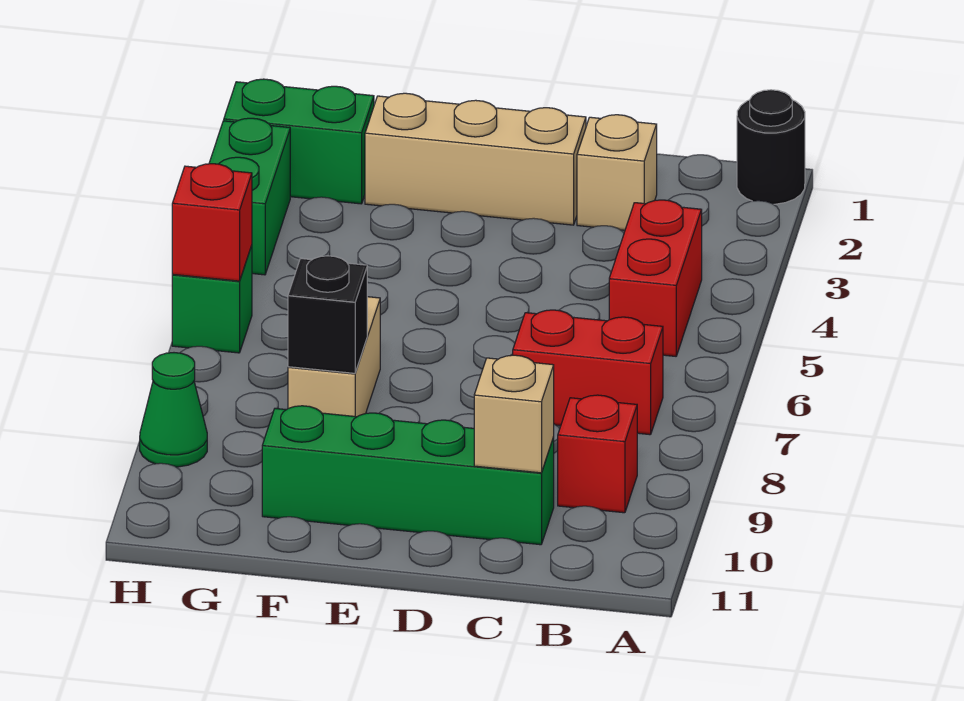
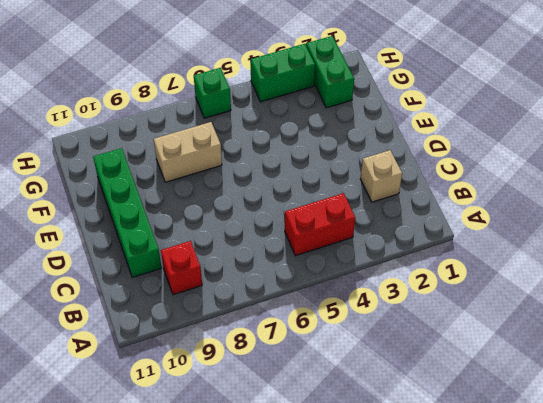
none -> black 1x1 round brick [737,90,805,204]
none -> red 1x2 brick [513,310,663,435]
none -> tan 1x3 brick [365,93,586,225]

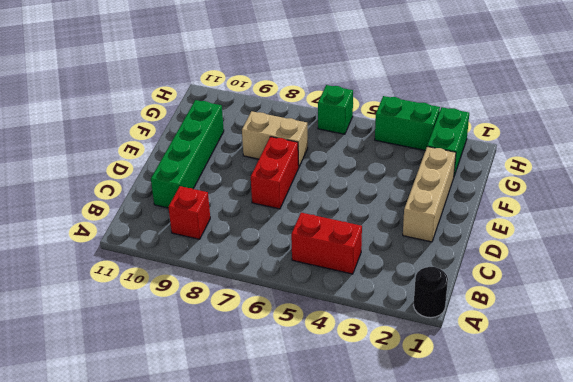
red 1x2 brick [251,137,299,209] -> red 1x2 brick moved to [513,310,663,435]
none -> tan 1x1 brick [577,115,657,230]
none -> green 1x1 cone [140,353,207,467]
none -> tan 1x1 brick [474,355,554,473]

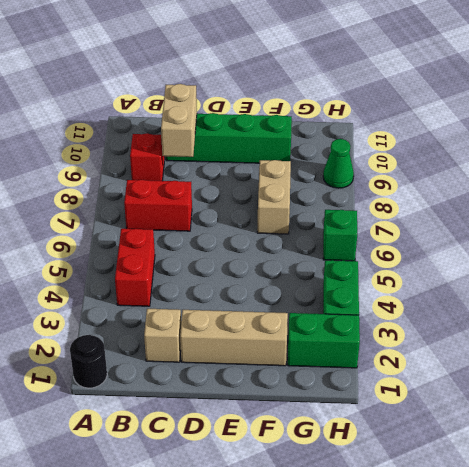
tan 1x2 brick [161,84,197,157] -> tan 1x1 brick [474,355,554,473]
none -> black 1x1 brick [288,256,367,373]
none -> red 1x1 brick [172,164,252,281]

